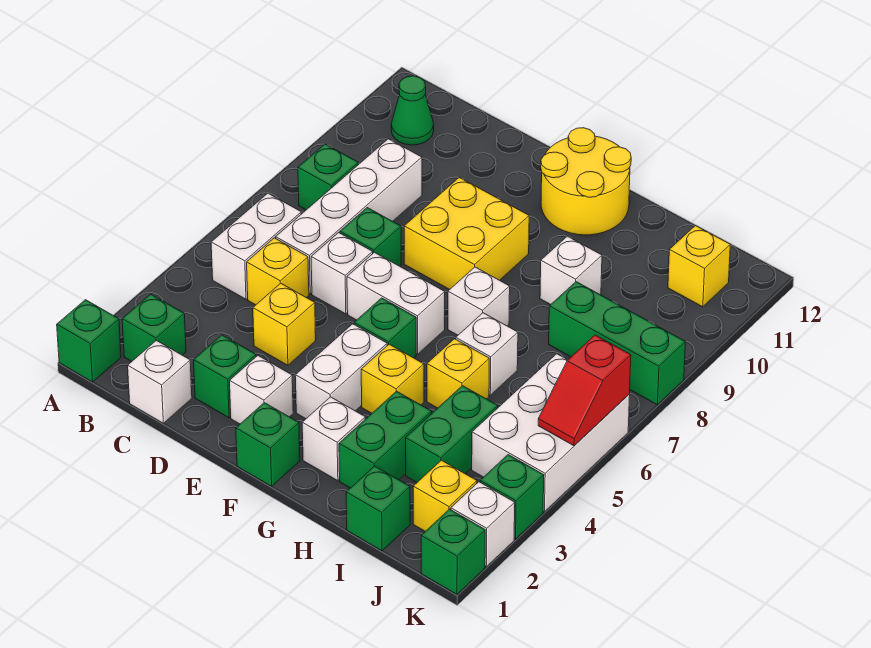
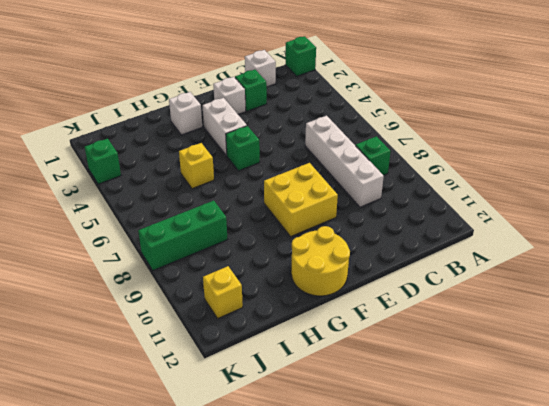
none -> green 1x1 brick [122,294,186,361]
none -> white 1x2 brick [211,193,301,299]
none -> green 1x1 cone [391,76,434,145]
none -> yellow 1x1 brick [247,238,309,305]

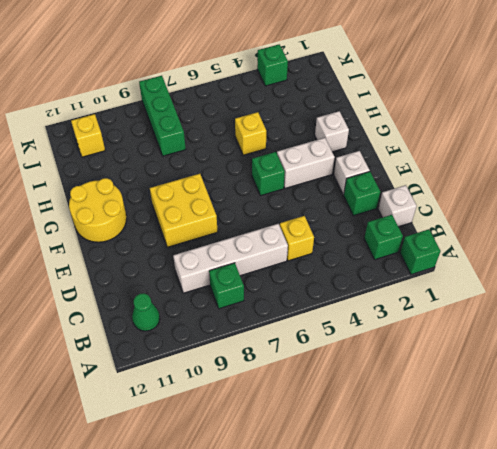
none -> white 1x2 brick [211,193,301,299]
none -> yellow 1x1 brick [253,283,316,365]
none -> white 1x1 brick [311,233,373,314]
none -> green 1x1 brick [340,208,401,266]

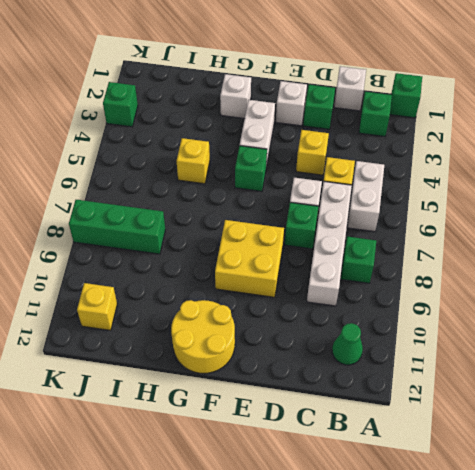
none -> white 1x2 brick [347,252,445,354]
none -> green 1x1 brick [236,403,300,486]
none -> yellow 1x1 brick [361,344,424,413]
none -> white 1x1 brick [448,267,510,335]

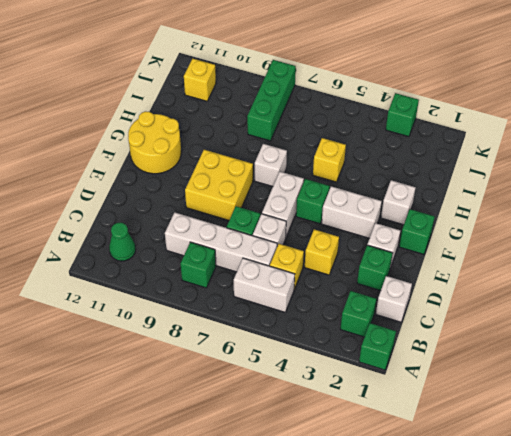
none -> yellow 1x1 brick [361,344,424,413]
none -> green 1x2 brick [339,391,432,488]
none -> white 1x1 brick [456,313,518,395]
none -> white 1x1 brick [540,236,602,305]

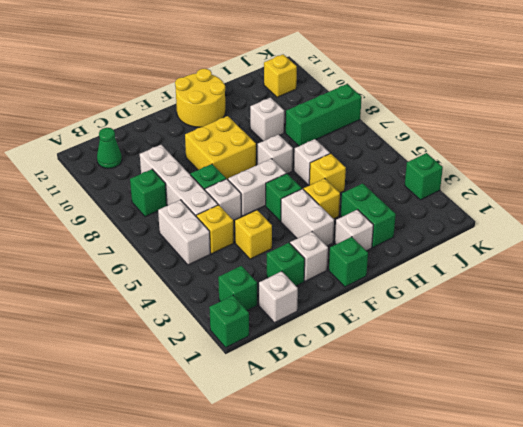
none -> green 1x1 brick [346,466,410,551]
none -> green 1x2 brick [406,386,498,482]
none -> yellow 1x1 brick [413,460,477,531]
none -> white 2x3 brick [472,354,630,512]

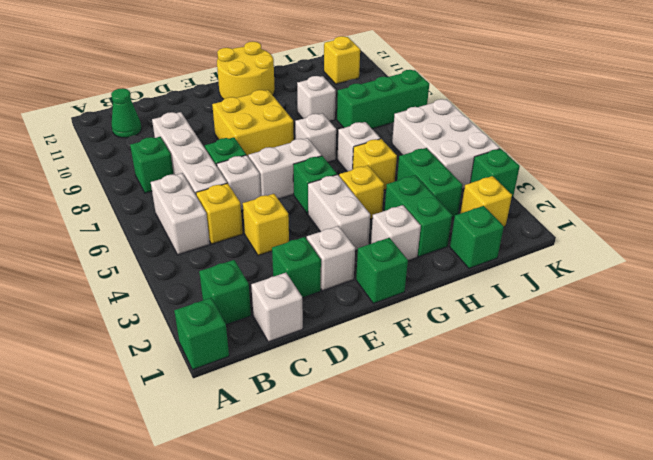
none -> green 1x1 brick [421,509,485,594]
none -> white 1x1 brick [451,482,515,567]
none -> red 1x2 slope [538,335,631,446]

